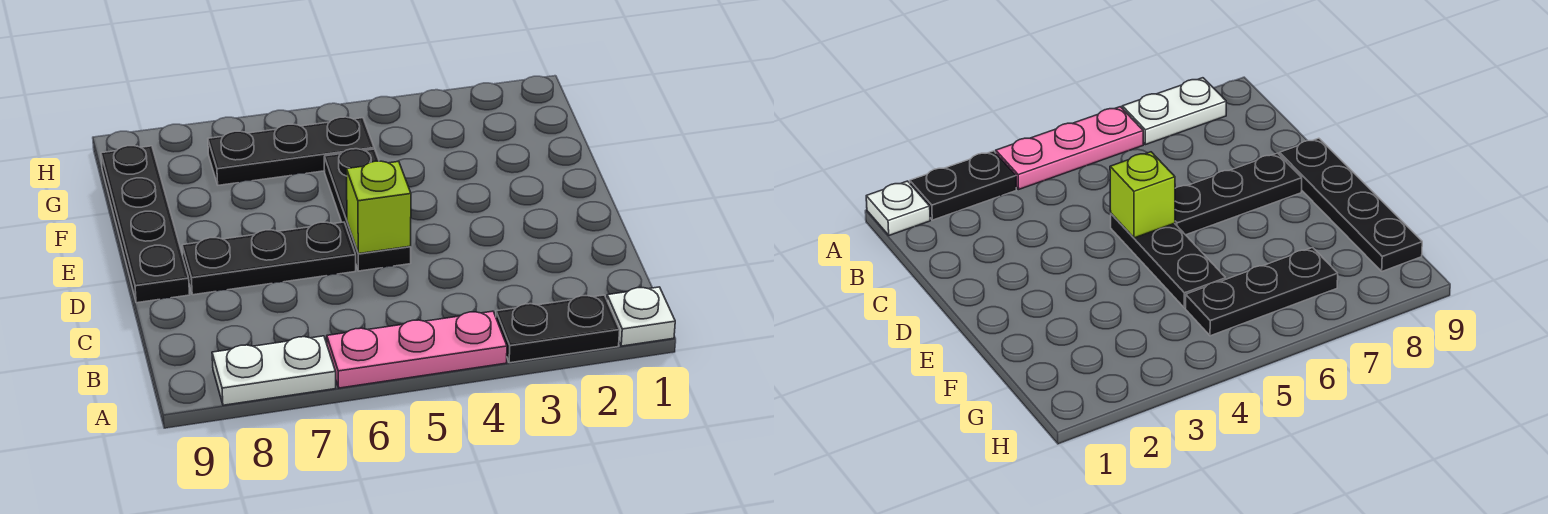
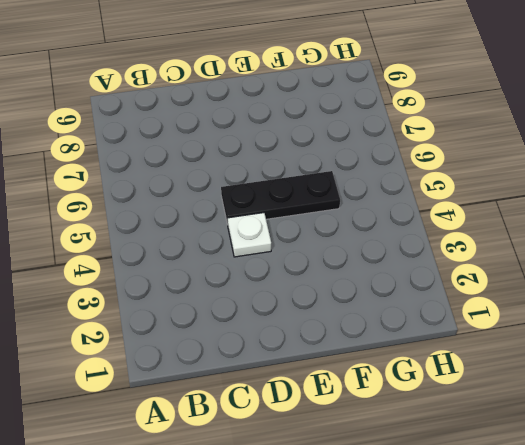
white 1x1 plate [228,213,271,257] -> white 1x1 plate moved to [607,287,675,346]
none -> black 1x2 plate [496,295,620,363]
none -> pink 1x3 plate [327,311,507,388]

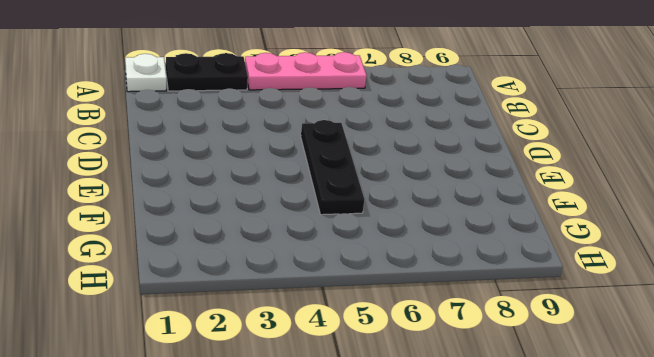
none -> white 1x2 plate [212,336,336,405]
none -> black 1x3 plate [182,222,356,295]

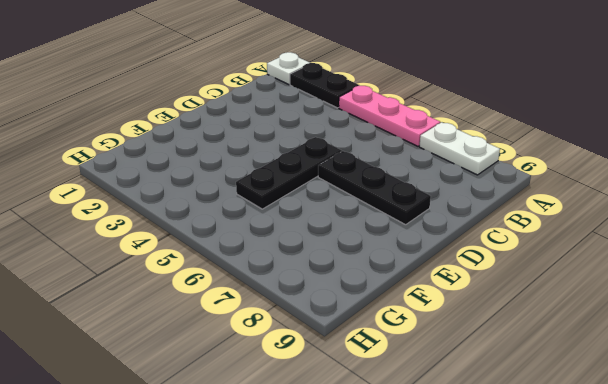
none -> black 1x4 plate [101,146,190,303]
none -> black 1x3 plate [208,117,374,185]

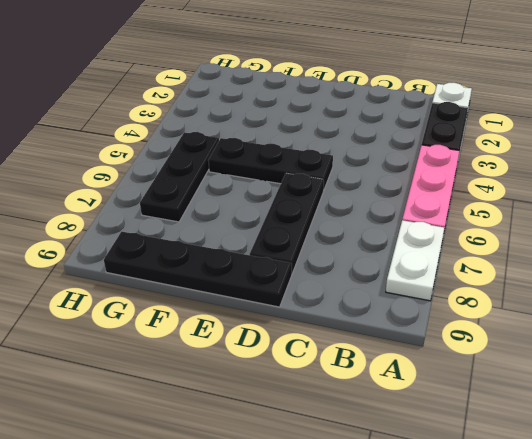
none -> lime 1x1 brick [347,161,411,254]

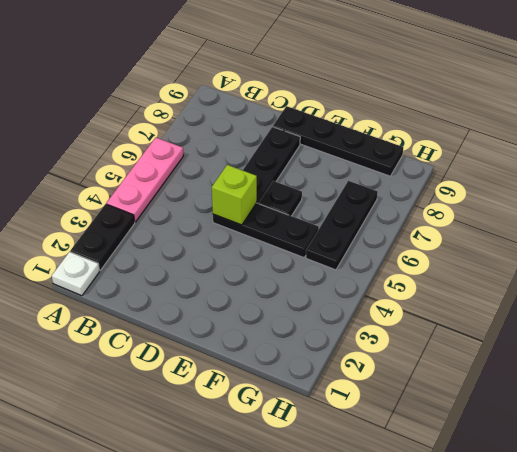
black 1x1 plate [259,181,302,216] -> none
none -> white 1x2 plate [212,336,336,405]

